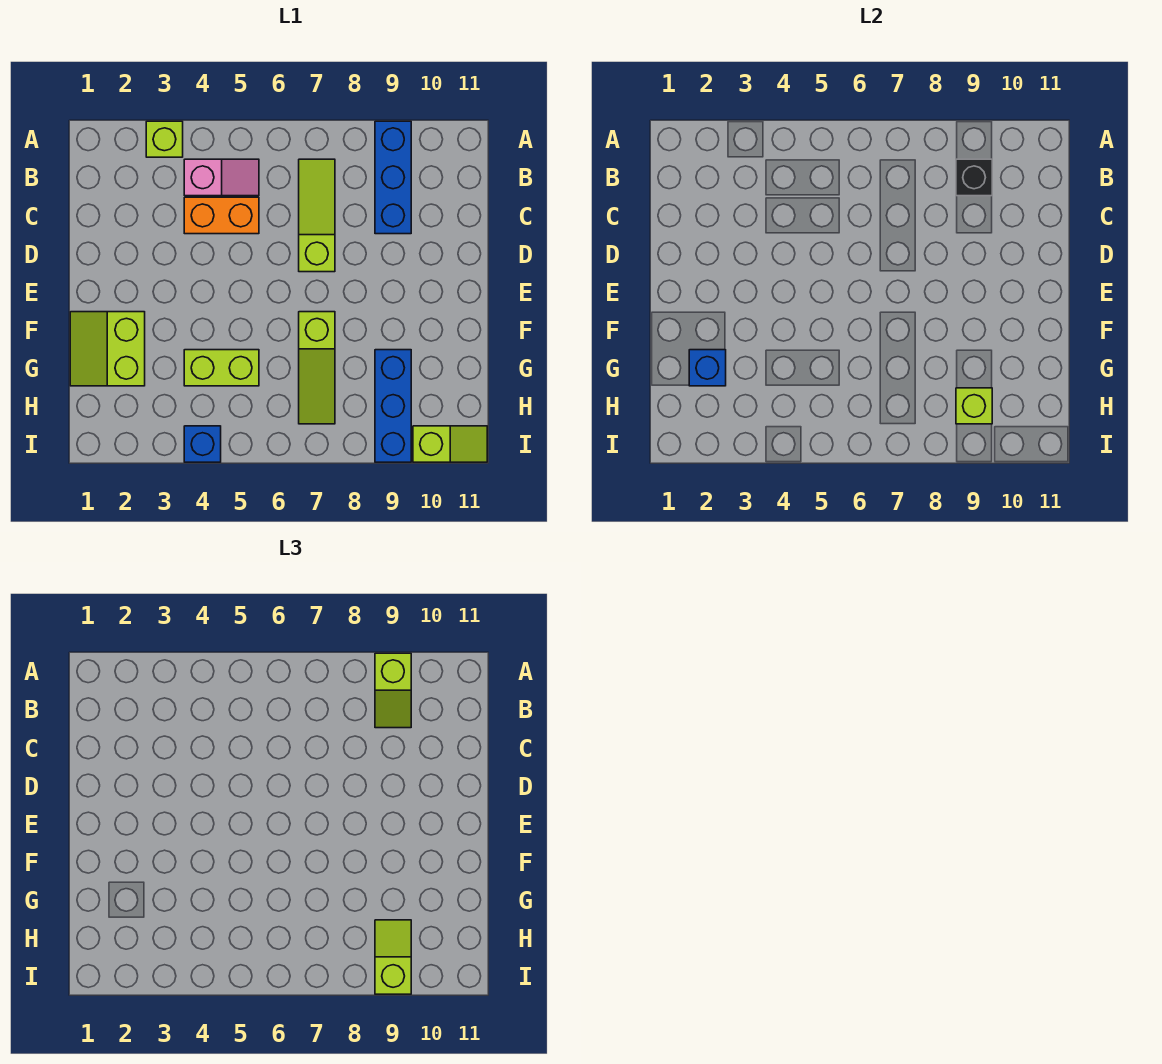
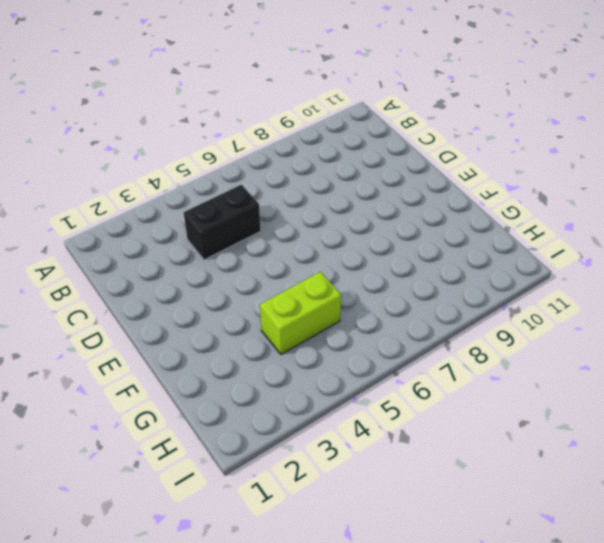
black 1x2 brick [184,185,261,260] -> orange 1x2 brick [184,197,259,234]
none -> lime 1x1 brick [146,121,183,157]
none -> blue 1x3 brick [375,121,411,234]
none -> pink 1x2 slope [184,159,259,196]

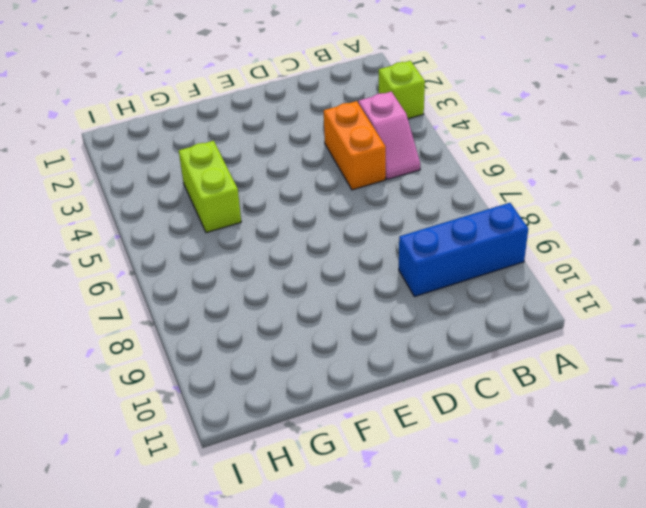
none -> lime 1x3 slope [299,159,335,272]
none -> lime 2x2 slope [70,312,145,386]
none -> lime 1x3 slope [299,312,335,424]

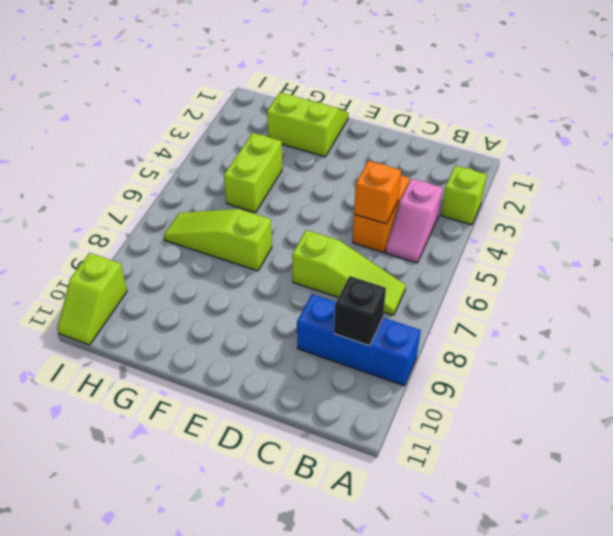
orange 1x1 brick [354,161,401,224] -> none
none -> blue 1x3 brick [375,350,411,462]
none -> blue 1x1 brick [184,426,221,462]
none -> blue 1x1 brick [689,350,726,386]

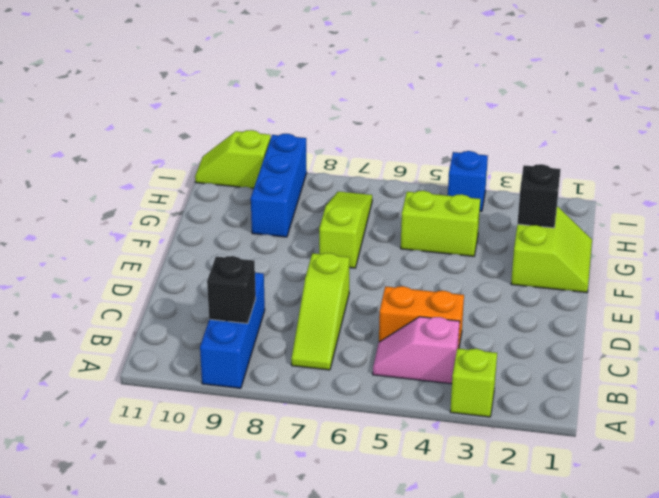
black 1x1 brick [517,164,561,228] -> blue 1x1 brick [689,350,726,386]
none -> lime 1x1 brick [956,388,992,424]
none -> lime 1x2 slope [375,653,411,728]
none -> lime 1x2 slope [375,920,411,994]

